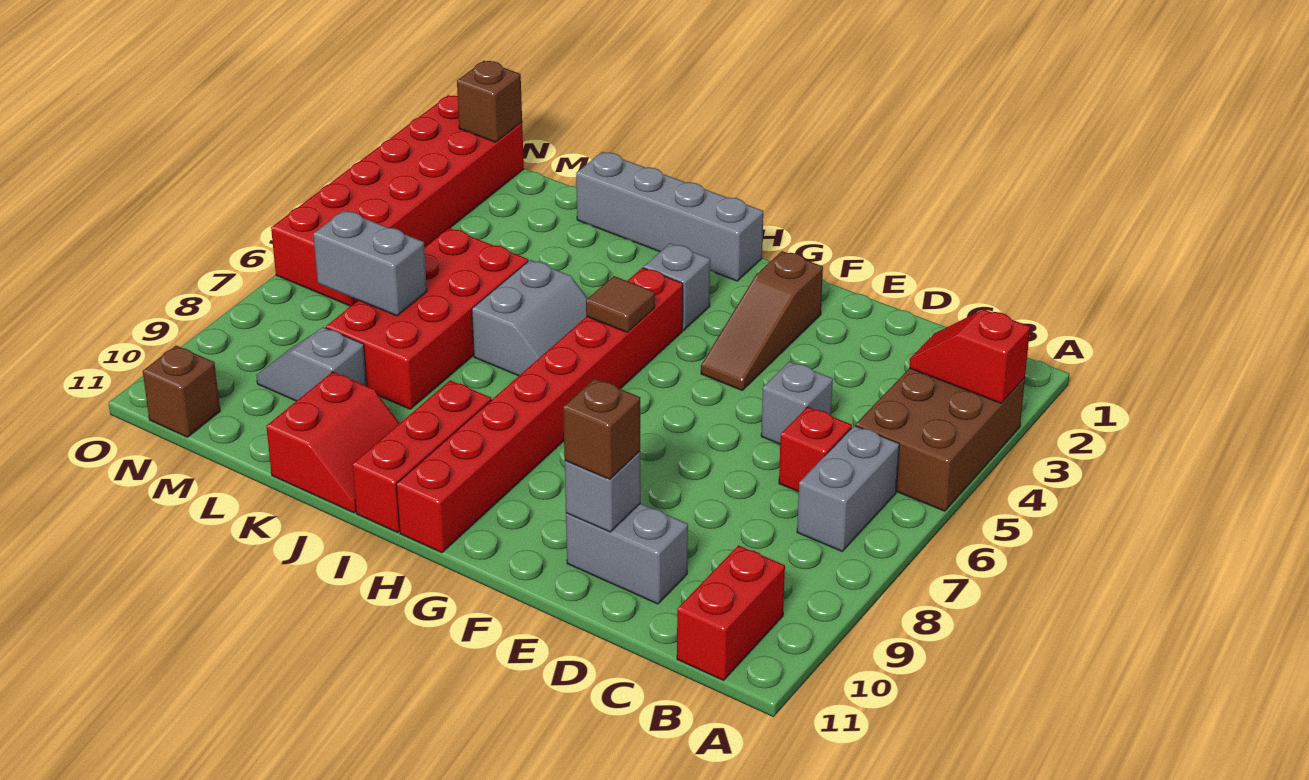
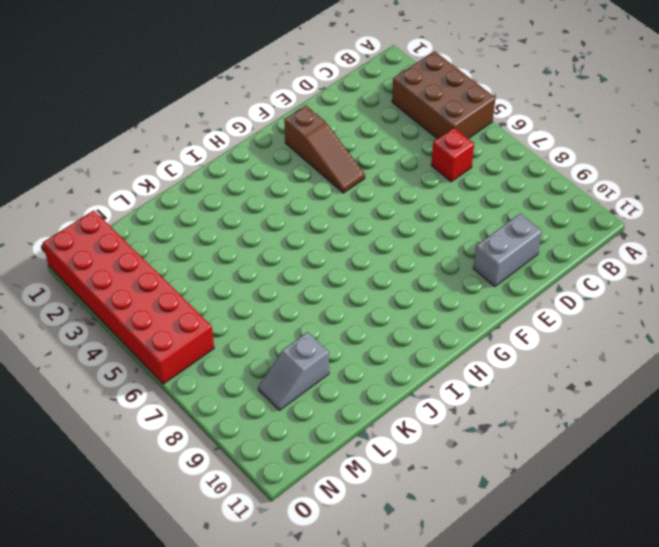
none -> grey 1x2 brick [797,426,899,551]
none -> red 1x2 brick [677,545,785,680]
none -> grey 1x1 brick [761,361,833,444]

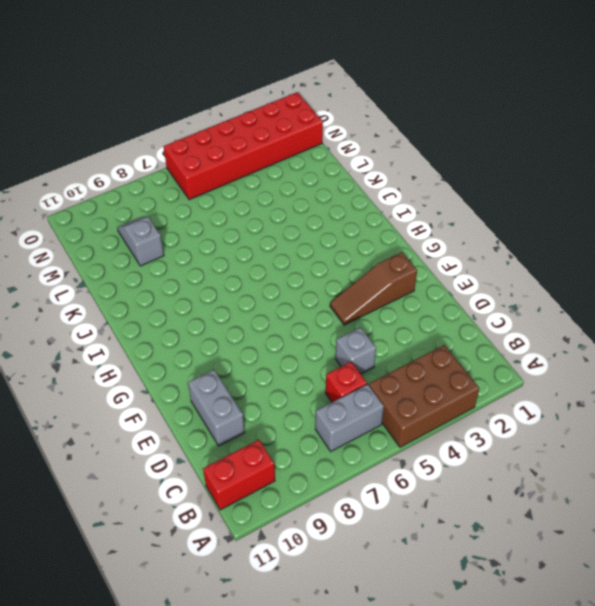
none -> grey 1x4 brick [576,152,763,281]
none -> grey 1x1 brick [644,243,710,330]
none -> red 1x8 brick [396,268,683,553]

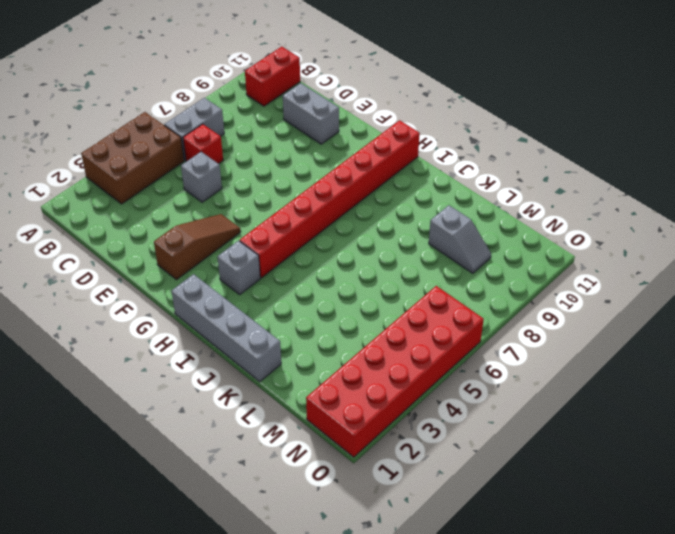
none -> grey 2x2 slope [472,260,588,376]
none -> red 1x3 brick [352,380,491,533]
none -> red 2x2 slope [266,372,400,513]

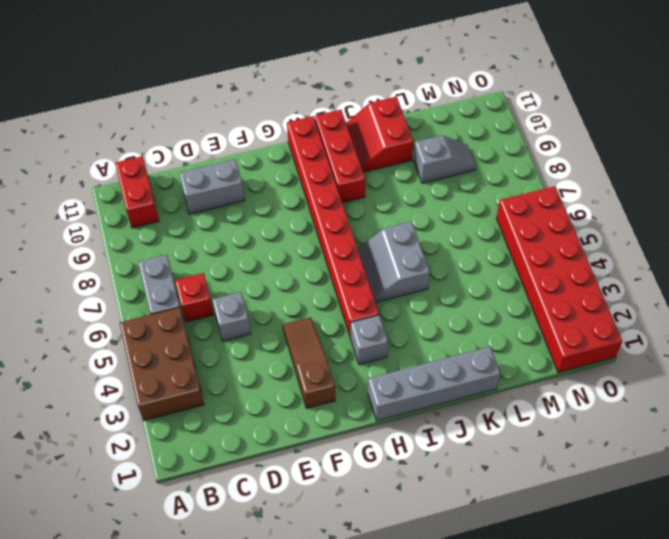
none -> red 2x4 brick [326,228,528,409]
none -> brown 1x1 brick [143,346,220,437]
none -> red 1x2 slope [909,309,1030,403]

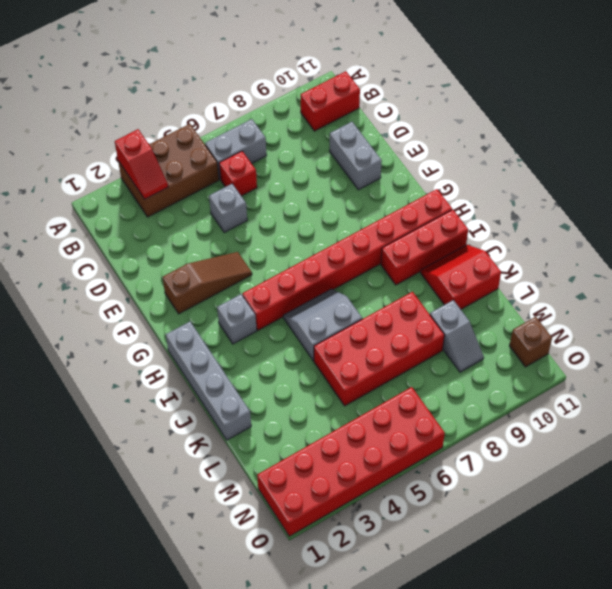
none -> grey 1x1 brick [565,451,641,532]
none -> brown 1x1 tile [586,276,655,332]
none -> grey 1x2 brick [313,210,427,316]

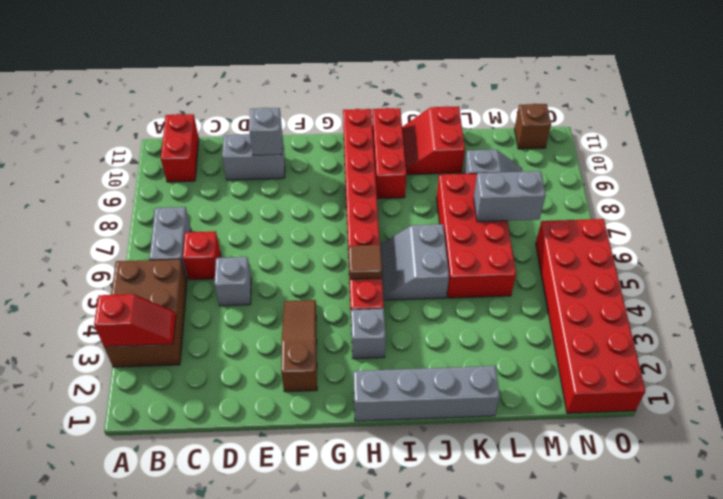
none -> brown 1x1 brick [457,61,522,142]
none -> brown 1x1 brick [563,379,640,479]

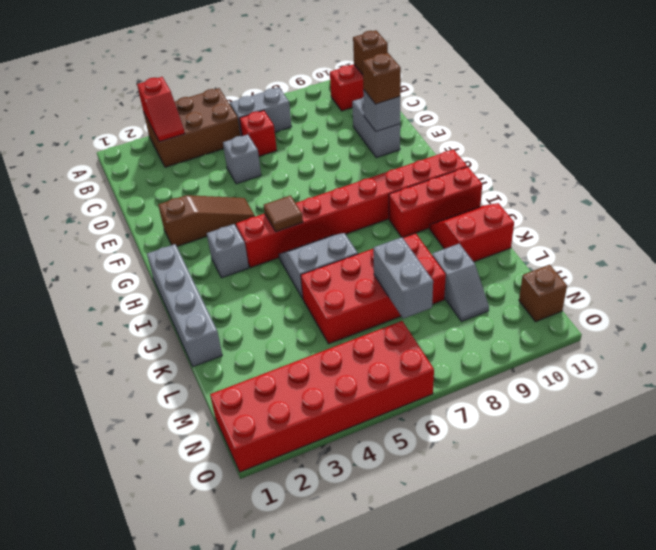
brown 1x1 brick [353,30,388,75] -> brown 1x1 brick moved to [457,61,522,142]

